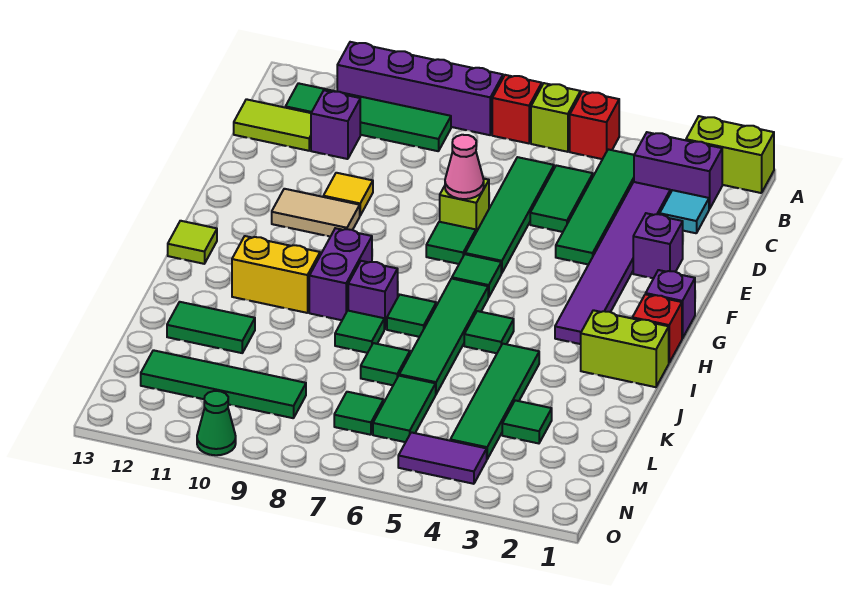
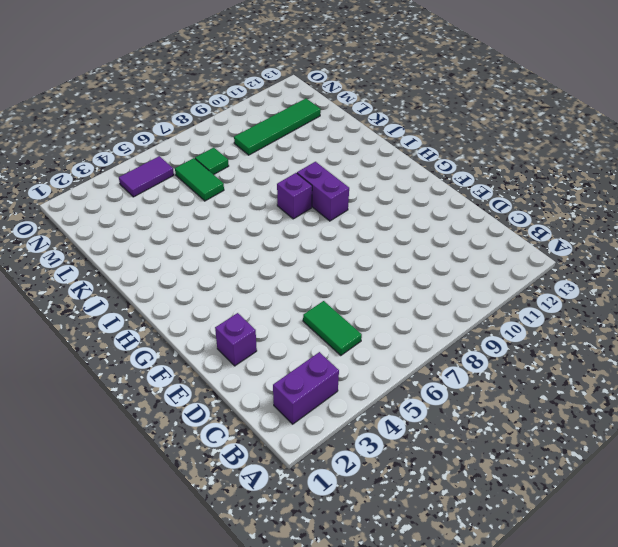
none -> lime 1x2 brick [686,116,774,193]
none -> red 1x1 brick [570,91,619,159]
none -> lime 1x1 brick [531,83,580,152]
none -> red 1x1 brick [492,75,542,143]

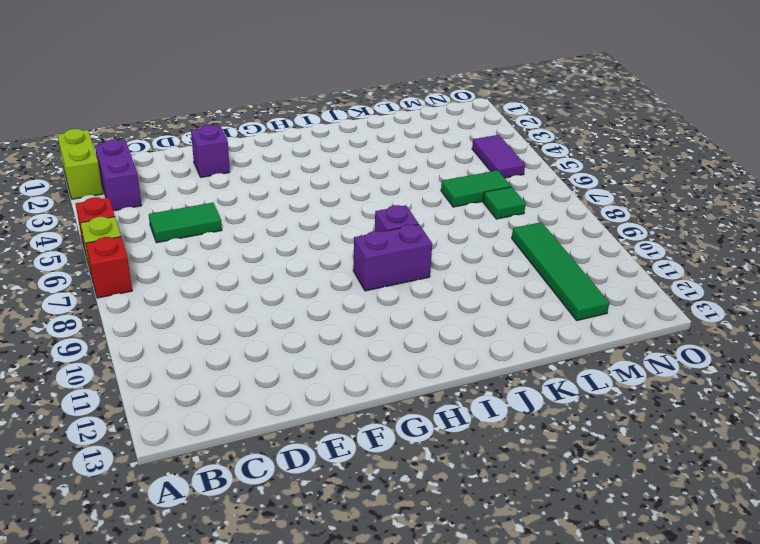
none -> purple 1x4 brick [337,42,503,135]
none -> green 1x4 tile [556,149,634,265]
none -> green 1x4 tile [285,83,451,151]
none -> cyan 1x1 tile [660,190,709,233]

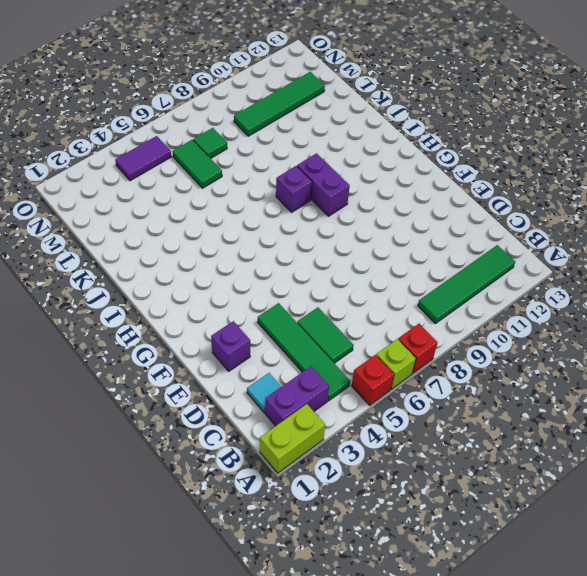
none -> purple 1x4 brick [337,42,503,135]
none -> purple 1x6 tile [555,182,670,344]
none -> green 1x4 tile [465,157,554,273]
none -> purple 1x1 brick [311,90,360,159]

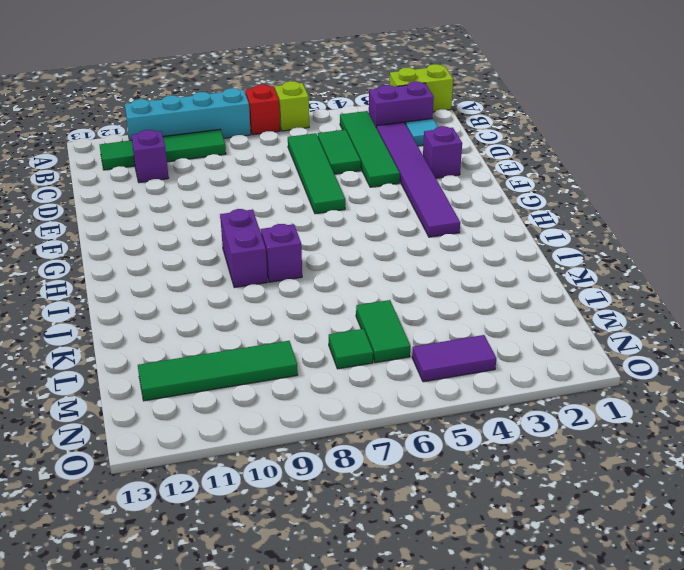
cyan 1x4 brick [125,88,251,140] -> purple 1x4 brick [337,42,503,135]
none -> red 1x1 brick [570,91,619,159]
none -> lime 1x2 tile [234,99,311,151]
none -> lime 1x1 brick [440,179,489,232]
none -> yellow 1x1 tile [323,173,373,215]

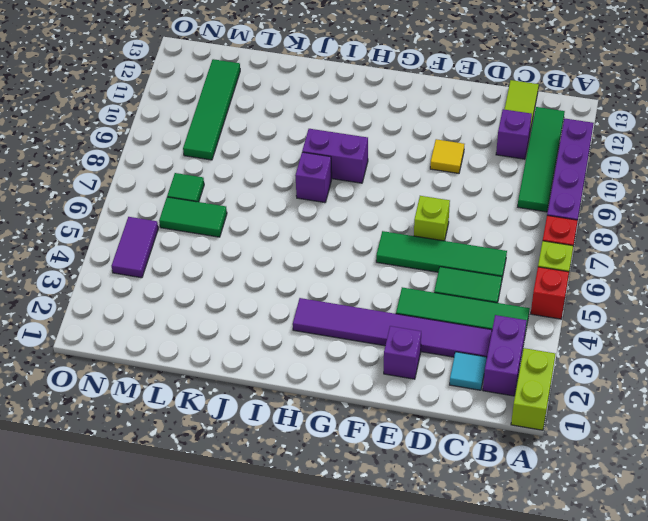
none -> green 1x1 tile [426,222,476,264]
none -> tan 1x2 tile [272,189,360,237]
none -> purple 1x1 brick [646,270,695,339]
none -> green 1x1 tile [452,254,501,297]

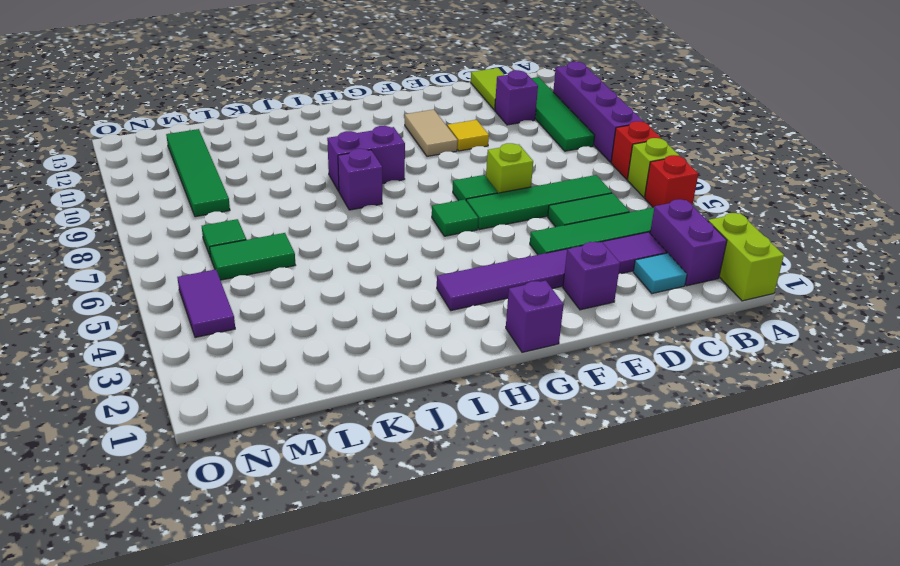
none -> red 1x1 brick [632,294,682,363]
none -> green 1x4 tile [399,279,488,394]
none -> lime 1x1 tile [168,221,217,264]
none -> lime 1x2 brick [581,310,669,387]

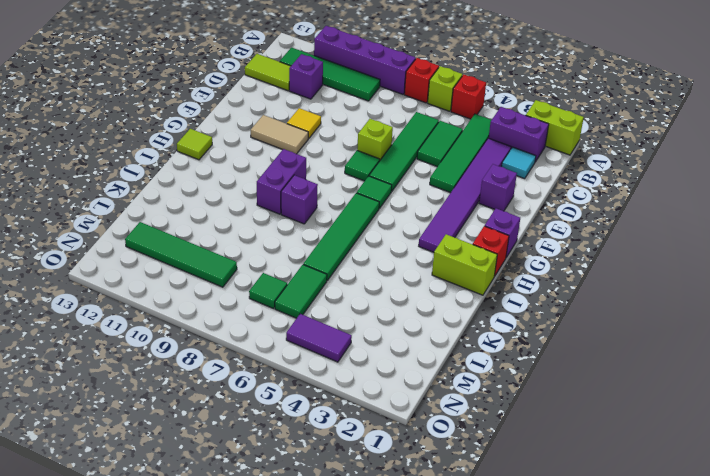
none -> green 1x1 tile [464,311,514,353]
none -> green 1x1 tile [387,295,436,337]
none -> yellow 1x2 brick [232,236,320,313]
none -> green 1x4 tile [450,344,539,459]

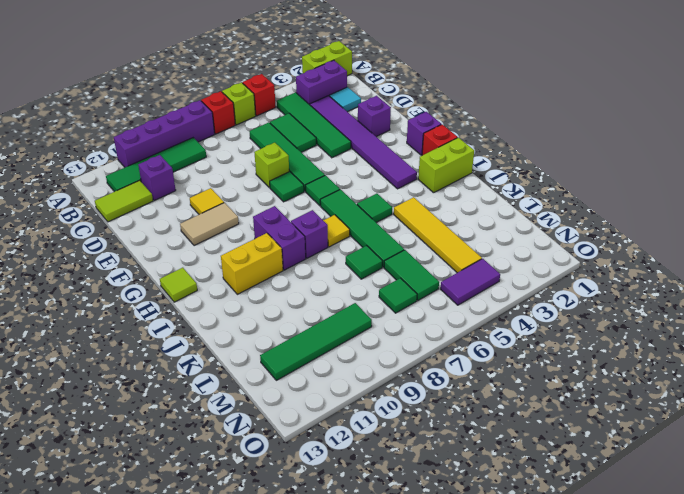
yellow 1x1 tile [323,215,350,247] -> green 1x1 tile [387,295,436,337]
yellow 1x4 tile [394,197,482,273] -> green 1x4 tile [450,344,539,459]
none -> green 1x1 tile [335,311,384,353]
none -> green 1x2 tile [167,302,255,353]
none -> green 1x1 tile [502,400,552,443]
none -> green 1x1 cone [197,391,236,455]

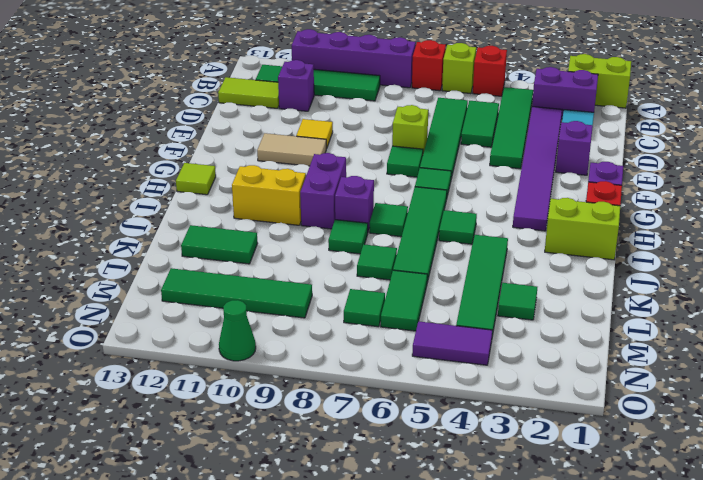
none -> pink 1x1 cone [445,135,484,199]

